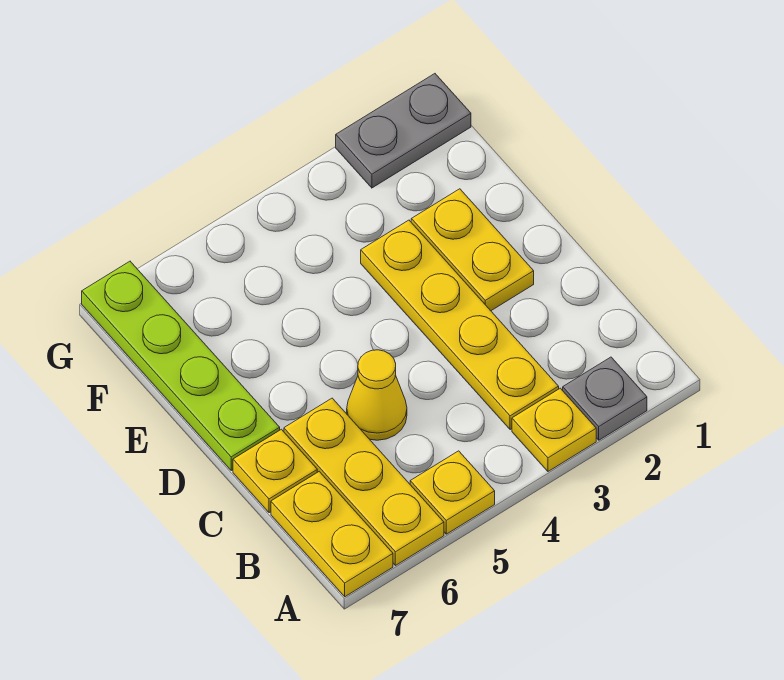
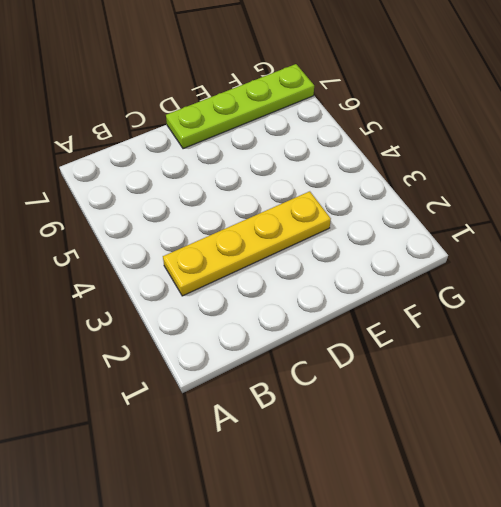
none -> grey 1x1 plate [563,357,647,440]
none -> yellow 1x1 plate [512,388,596,471]

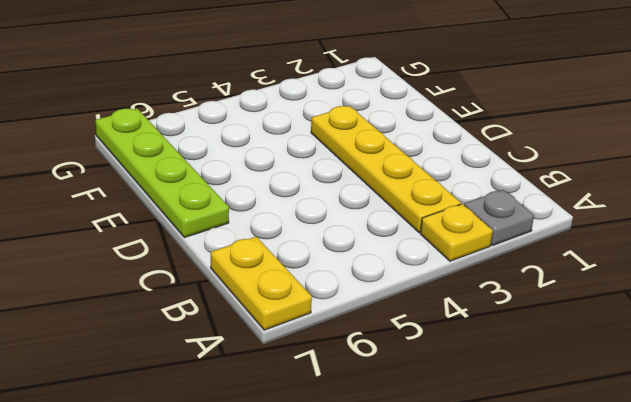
none -> yellow 1x1 plate [410,451,495,534]
none -> yellow 1x3 plate [284,398,444,566]

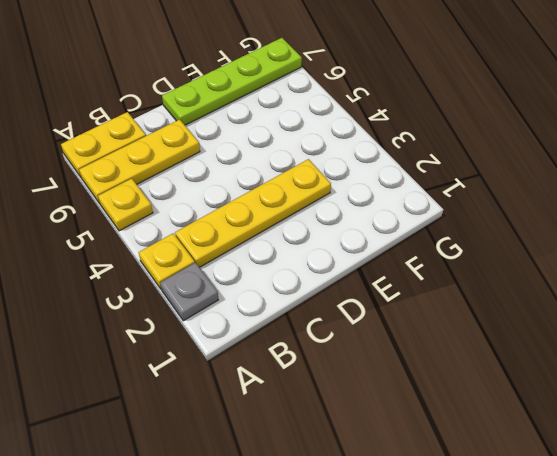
none -> yellow 1x1 cone [347,350,407,440]
none -> yellow 1x1 plate [233,429,317,513]

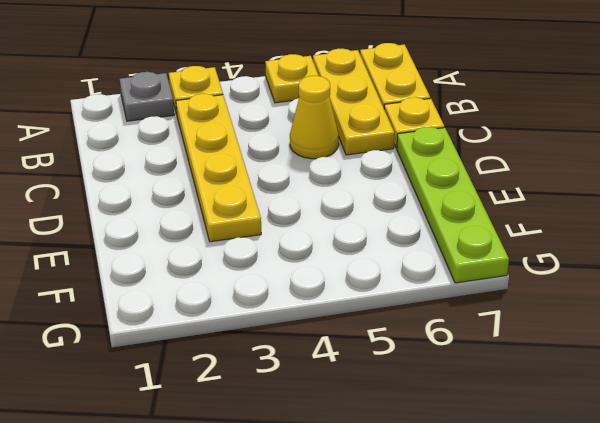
none -> yellow 1x2 plate [411,189,534,311]
none -> grey 1x2 plate [336,74,471,188]

